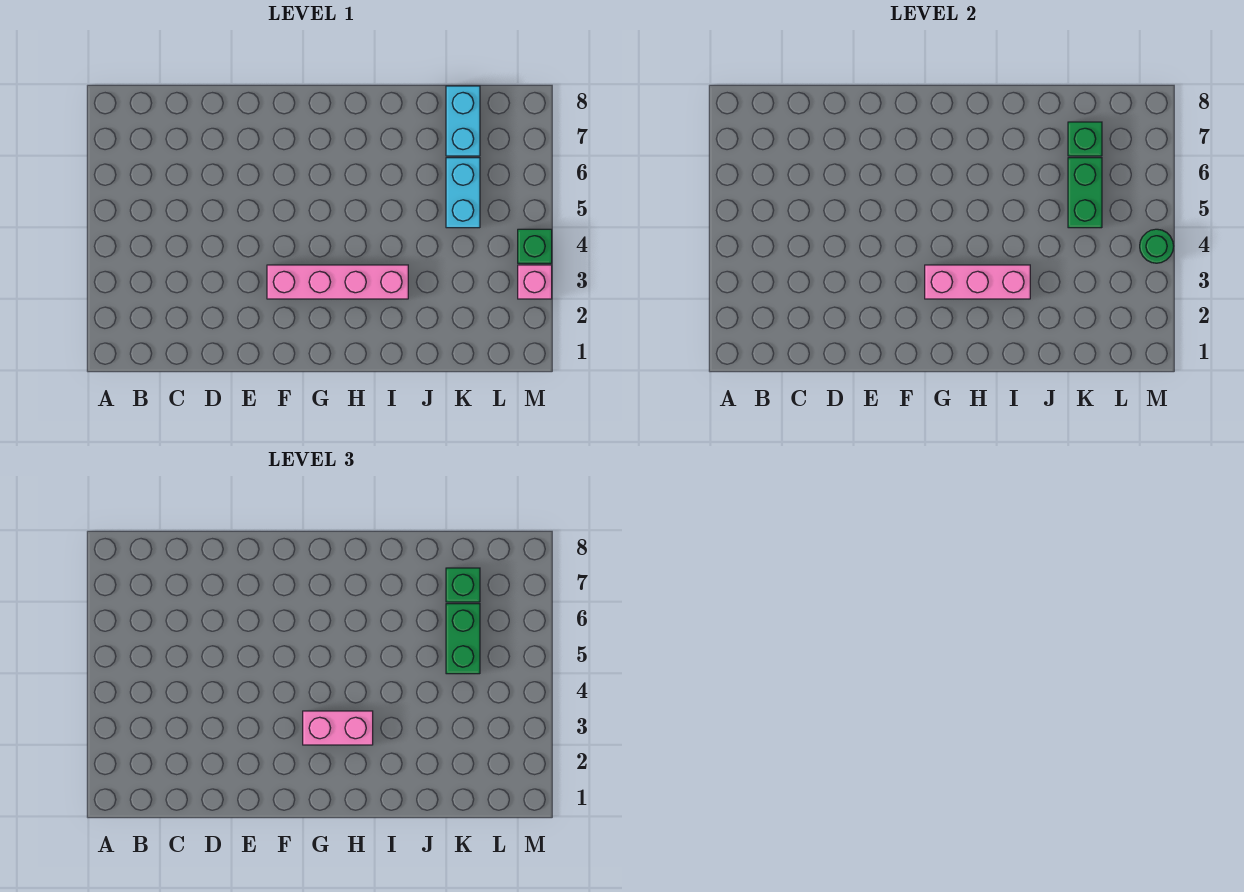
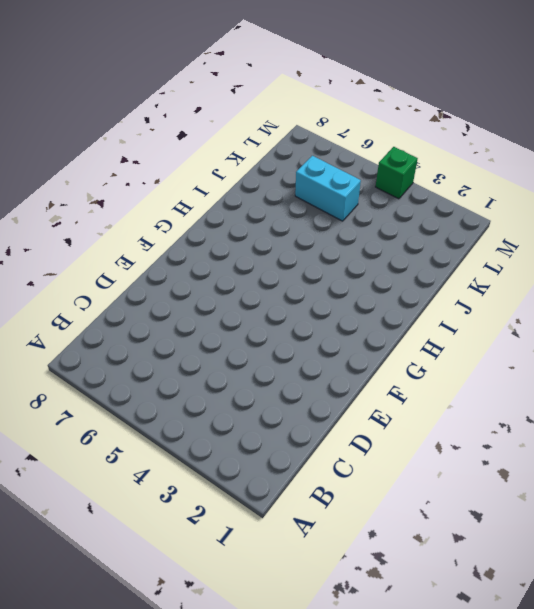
none -> pink 1x4 brick [267,265,408,299]
none -> cyan 1x2 brick [446,86,480,156]
none -> pink 1x1 brick [518,265,552,299]

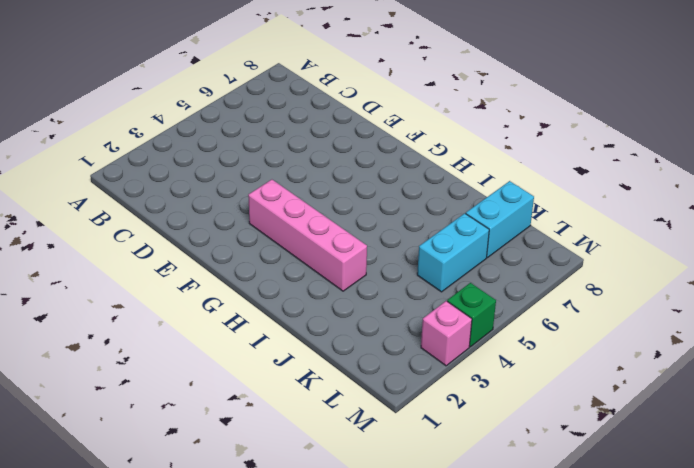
none -> pink 1x3 brick [925,265,1030,299]
none -> green 1x2 brick [1068,158,1102,228]
none -> green 1x1 brick [1068,122,1102,156]

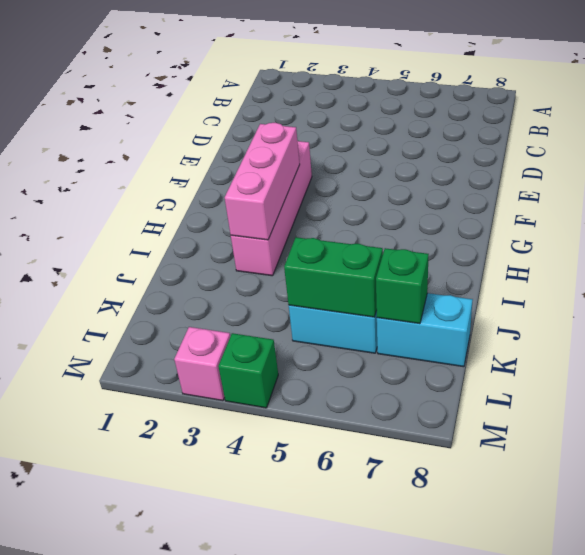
none -> green 1x1 round brick [1140,229,1174,263]
none -> pink 1x2 brick [303,711,373,745]
none -> green 1x2 brick [446,604,480,674]

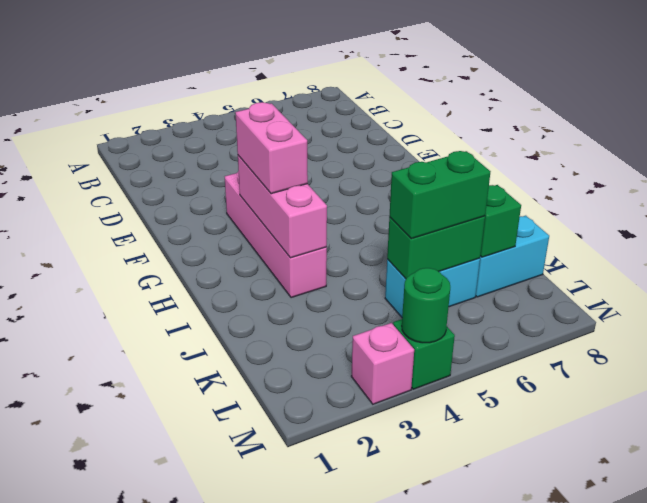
none -> green 1x1 brick [446,568,480,602]

